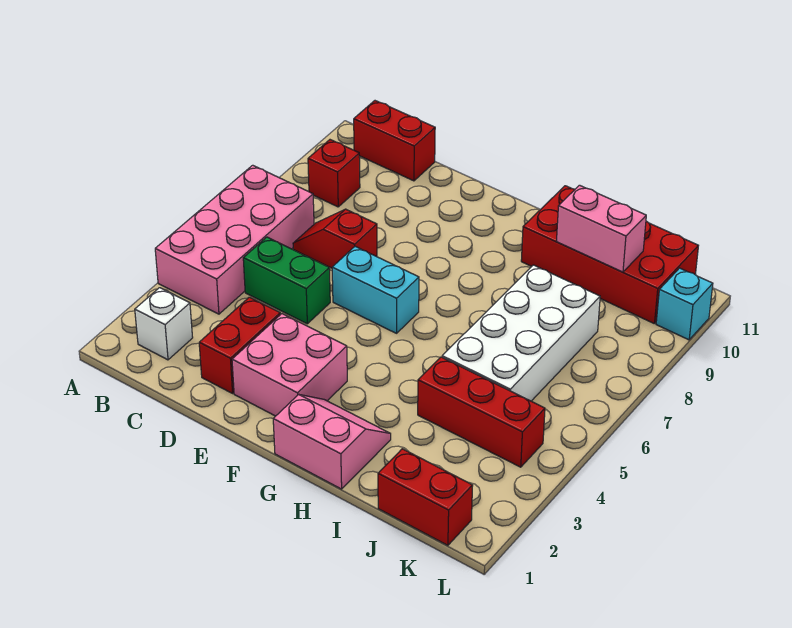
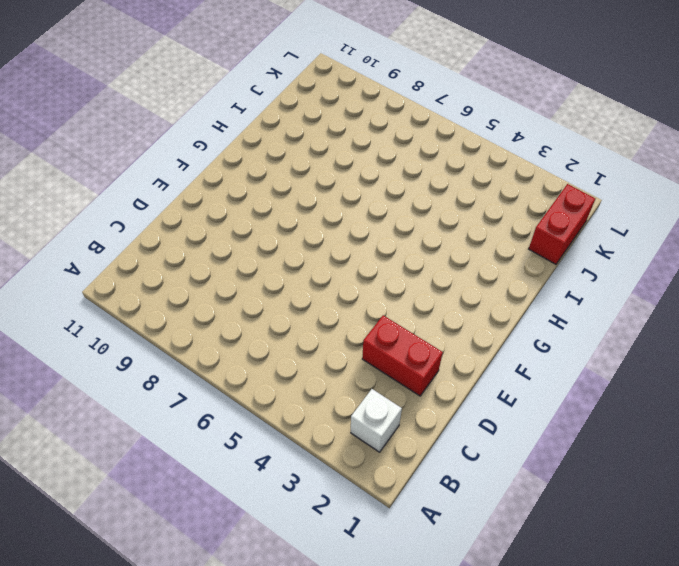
none -> pink 2x4 brick [155,165,314,314]
none -> red 1x1 brick [308,140,360,207]
none -> red 1x2 brick [354,101,435,181]

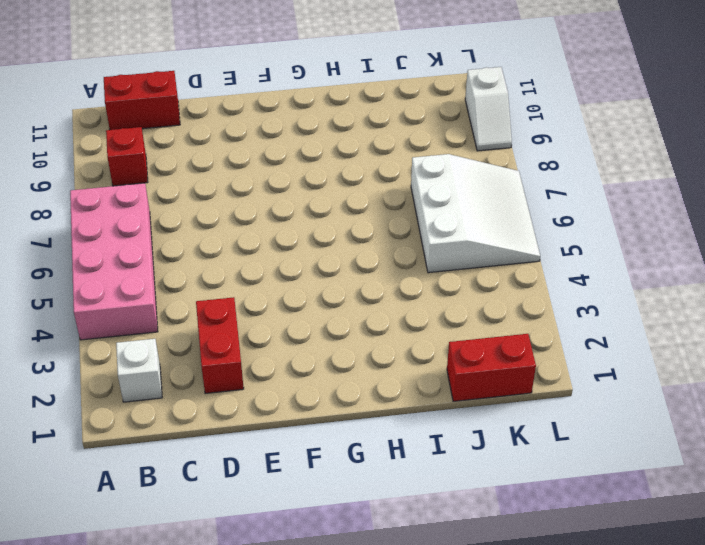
white 3x3 slope [411,154,540,273] -> white 2x4 brick [442,265,600,401]
white 1x2 slope [465,67,512,151] -> cyan 1x1 brick [656,268,713,340]
none -> green 1x2 brick [243,237,330,324]
none -> red 1x2 slope [293,209,377,268]
none -> pink 2x2 brick [232,314,347,416]

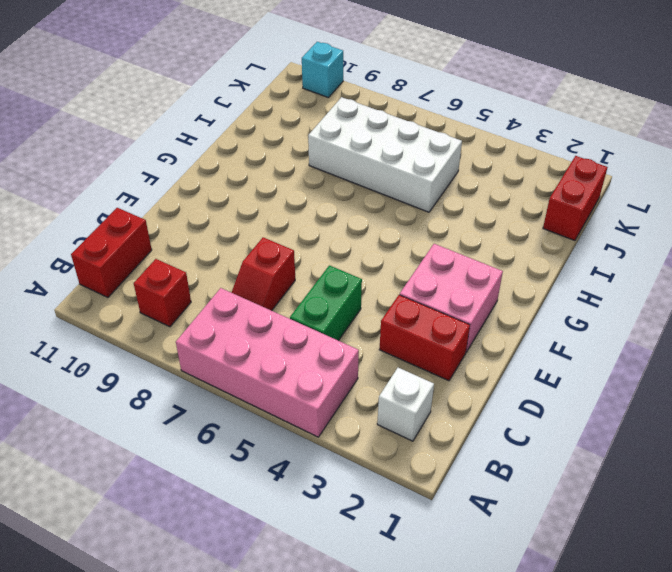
none -> cyan 1x2 brick [332,247,419,333]
none -> pink 2x2 slope [273,394,391,489]
none -> red 2x4 brick [521,186,698,323]

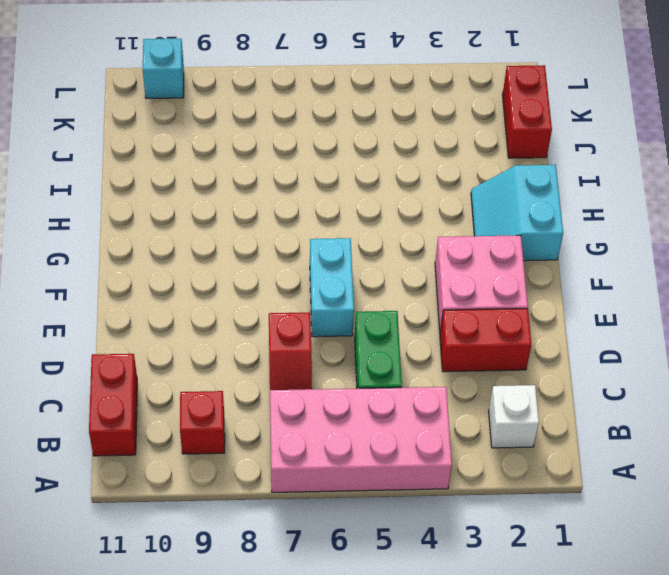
cyan 2x2 slope [471,165,563,261] -> pink 2x2 slope [273,394,391,489]
none -> red 2x4 brick [521,186,698,323]
none -> red 1x3 brick [418,357,545,467]
none -> white 2x4 brick [442,265,600,401]

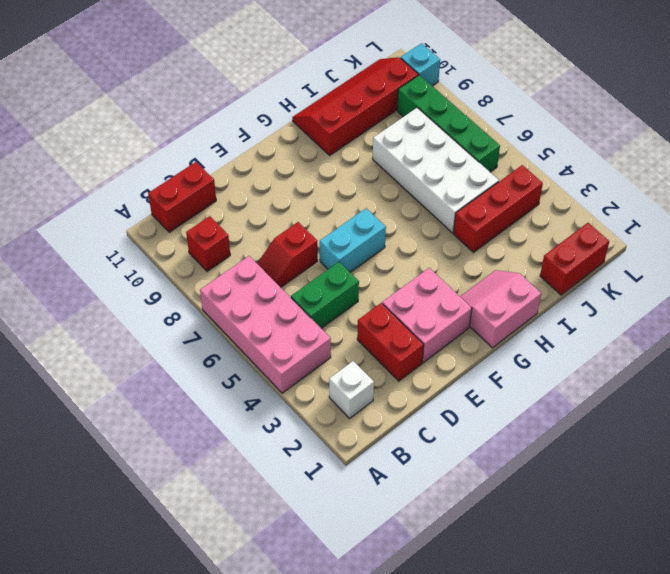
red 2x4 slope [292,57,418,155] -> red 2x4 brick [521,186,698,323]
green 1x4 brick [397,75,500,172] -> none
none -> pink 1x2 brick [557,185,646,272]

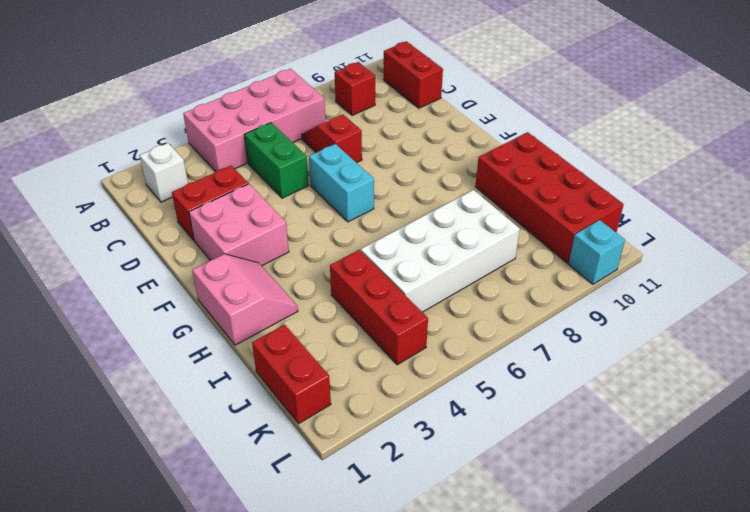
none -> pink 1x2 brick [557,185,646,272]

